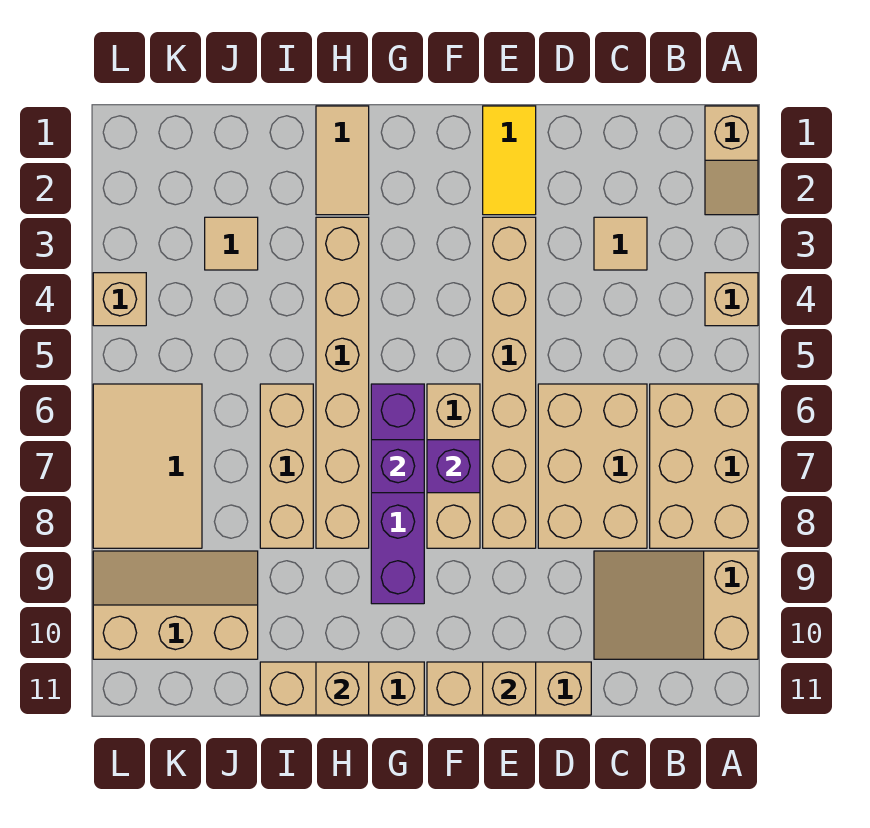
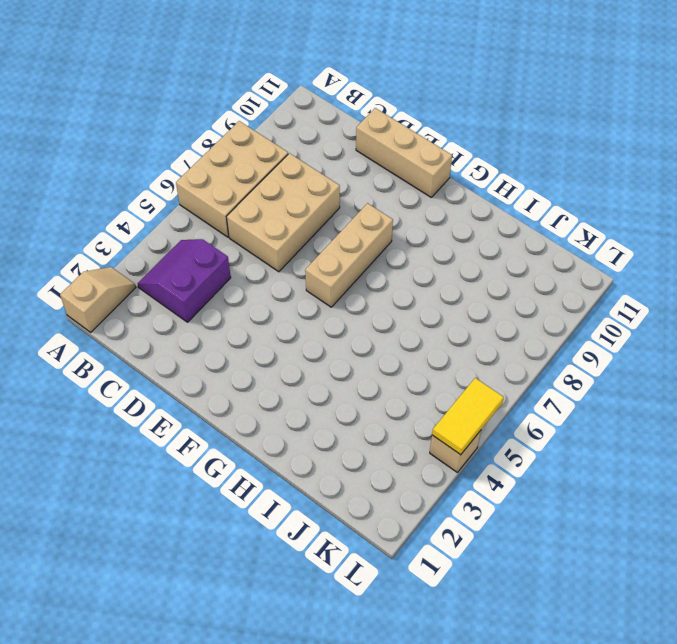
purple 2x2 slope [138,239,231,322] -> tan 1x1 tile [594,217,647,270]
yellow 1x2 tile [432,378,504,455] -> yellow 1x2 tile moved to [483,106,536,215]
none -> tan 1x1 brick [705,273,758,326]
none -> tan 2x3 slope [594,551,758,659]
none -> tan 1x6 brick [483,217,536,548]

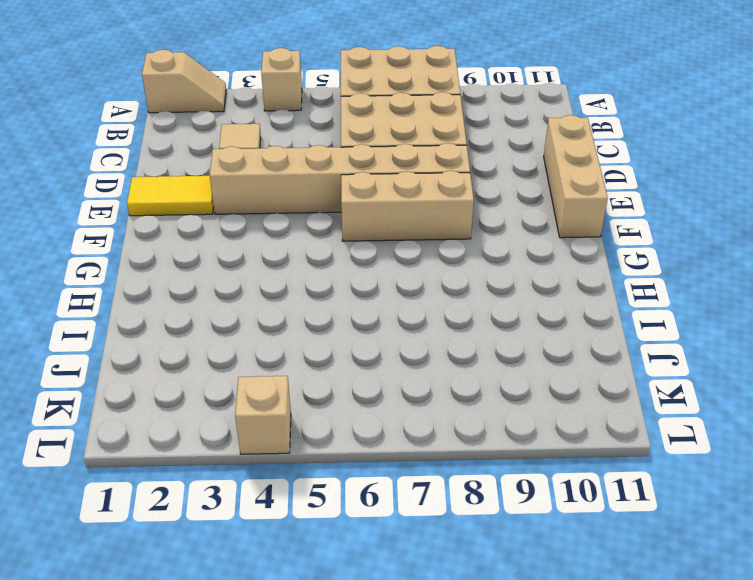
none -> tan 2x3 slope [594,551,758,659]
none -> purple 1x4 brick [371,384,424,604]
none -> tan 1x3 brick [260,662,424,715]

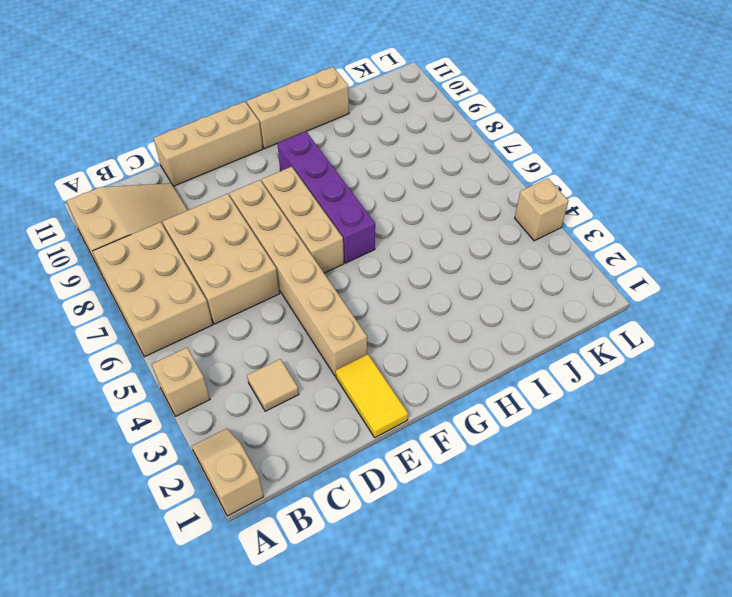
none -> tan 1x2 tile [316,106,369,215]
none -> tan 1x6 brick [316,217,369,548]
none -> tan 1x3 brick [260,384,313,548]

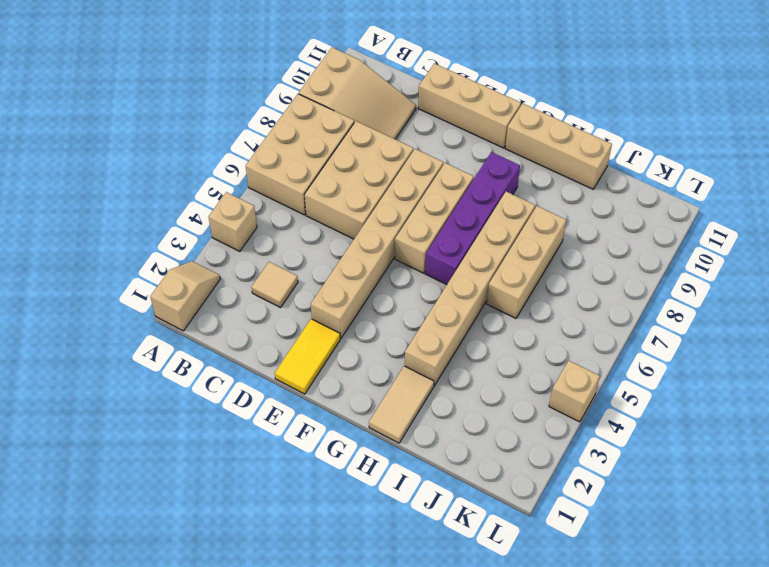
none -> tan 1x1 tile [205,217,258,270]
none -> tan 2x3 slope [93,551,258,659]
none -> tan 2x3 tile [93,384,202,548]

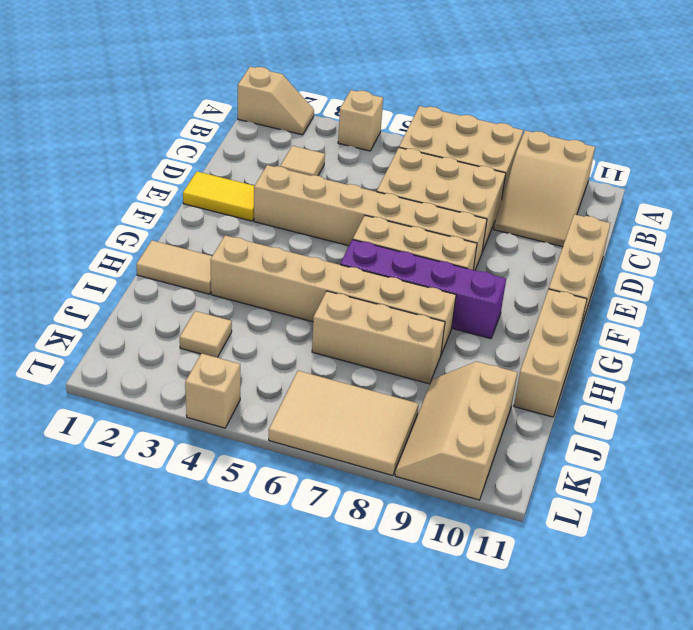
none -> tan 1x1 brick [483,662,536,715]
none -> purple 1x1 brick [427,440,480,493]
none -> purple 1x1 brick [371,440,424,493]

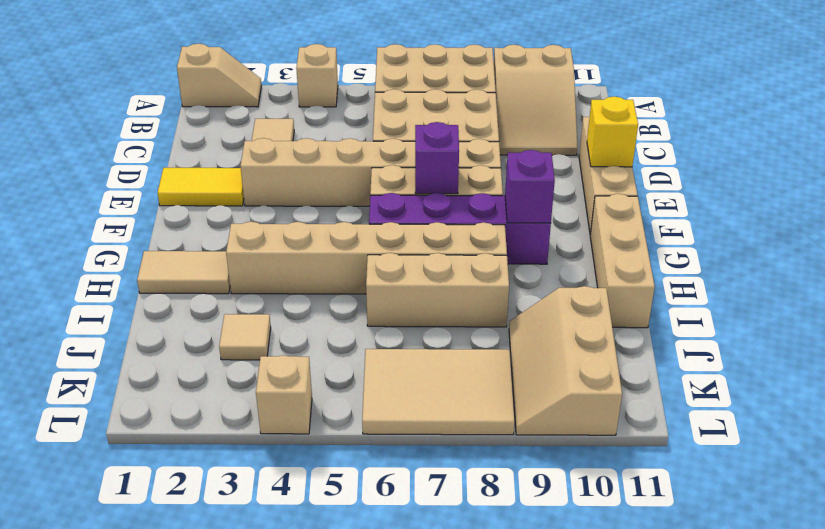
yellow 1x1 brick [587,97,638,167] -> tan 1x1 brick [483,662,536,715]
purple 1x1 brick [505,150,555,223] -> purple 1x1 brick moved to [371,440,424,493]
none -> tan 1x1 brick [316,662,369,715]

